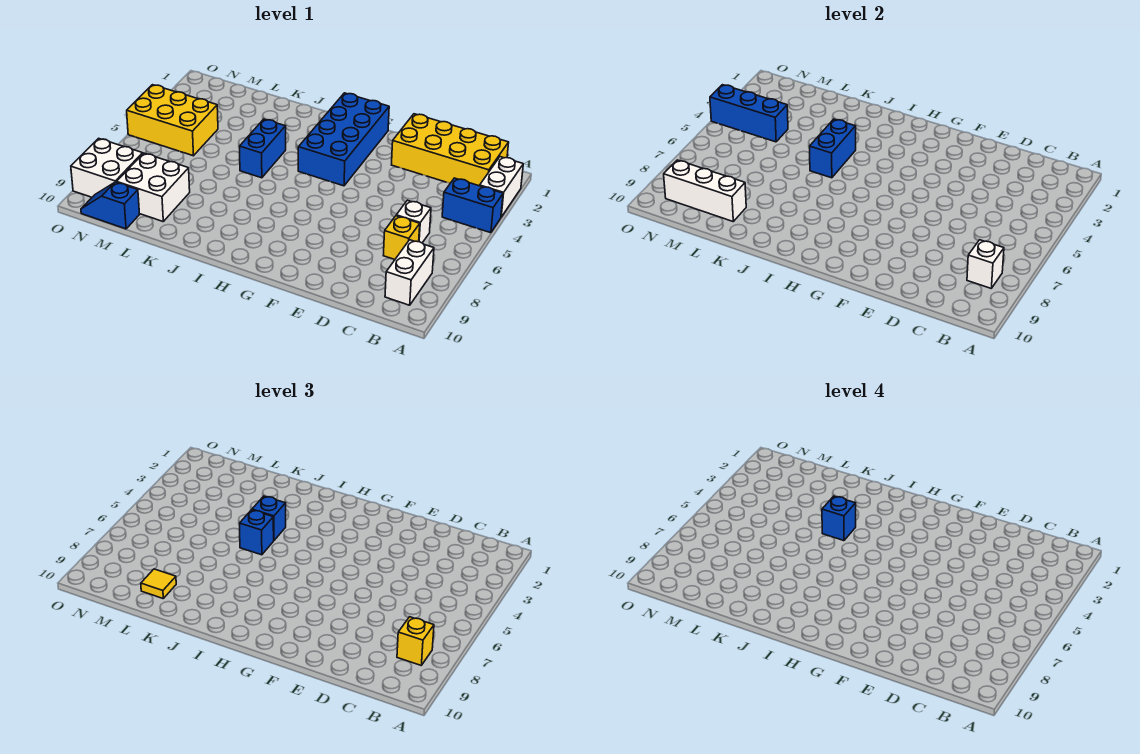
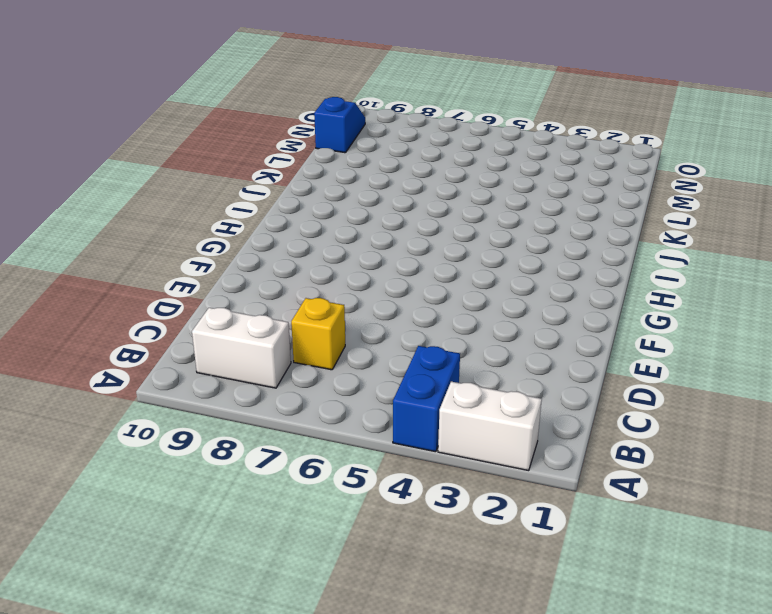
none -> yellow 2x4 brick [392,114,509,186]
none -> white 1x1 brick [396,200,431,243]
none -> blue 2x4 brick [298,93,389,186]

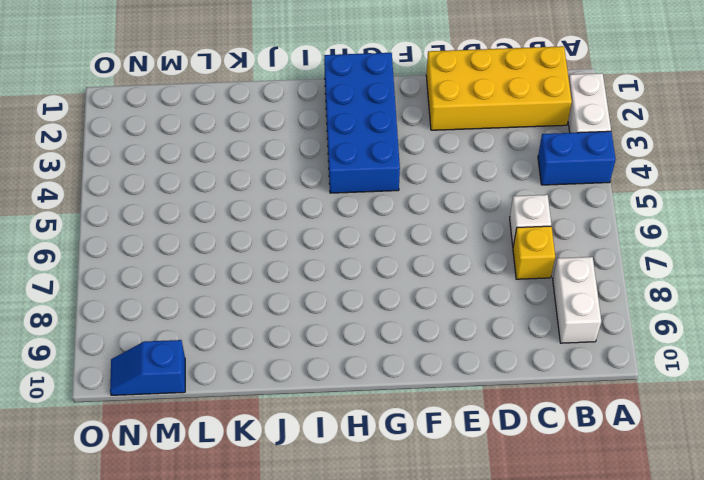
none -> blue 1x2 brick [240,119,286,178]
none -> white 2x2 brick [117,153,190,221]
none -> yellow 2x3 brick [127,85,218,156]

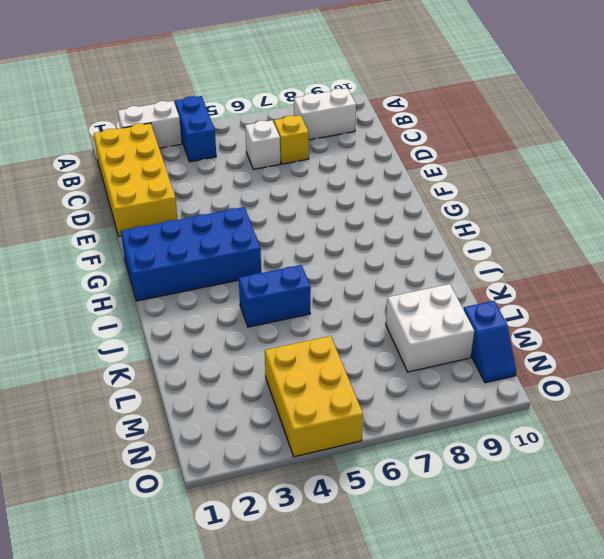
none -> white 2x2 brick [71,138,143,197]
none -> white 1x1 brick [967,240,1004,288]
none -> blue 1x2 brick [810,119,856,178]

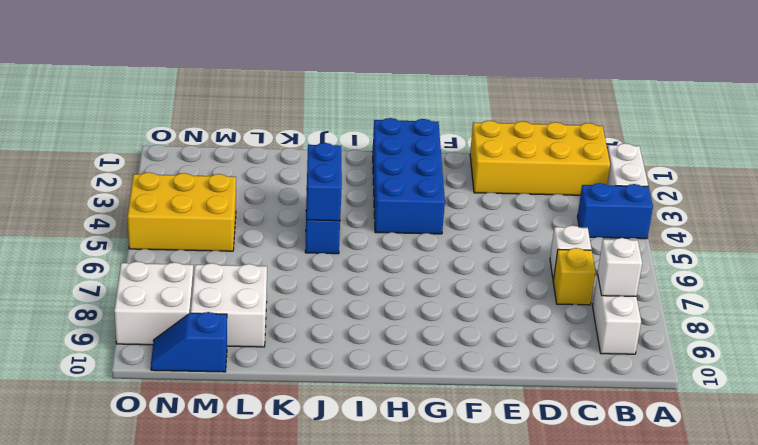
none -> white 1x3 brick [664,160,746,221]
none -> blue 1x3 brick [710,85,788,142]
none -> yellow 1x1 brick [397,617,434,665]

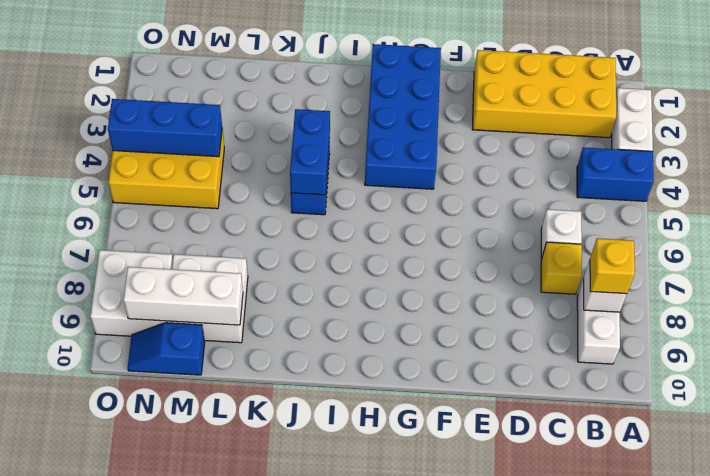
none -> blue 1x1 brick [252,496,286,540]
none -> blue 1x1 brick [240,510,274,555]
none -> yellow 1x1 tile [141,569,176,598]

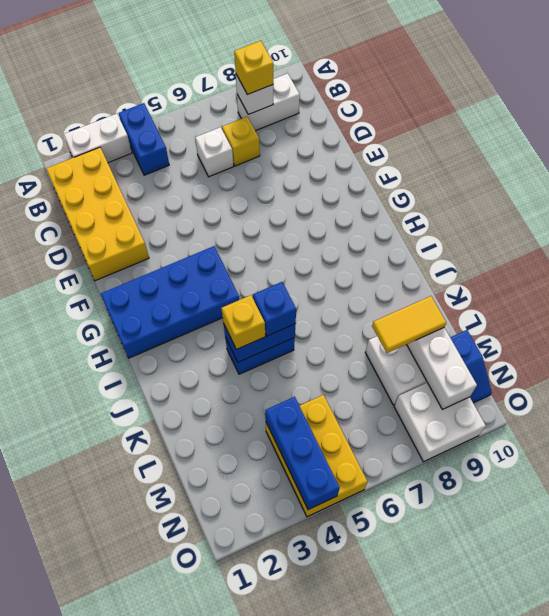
yellow 1x1 brick [221,295,265,349] -> blue 1x1 brick [252,496,286,540]
yellow 1x2 tile [372,296,446,353] -> yellow 1x1 tile [141,569,176,598]
none -> blue 1x1 brick [822,496,856,541]

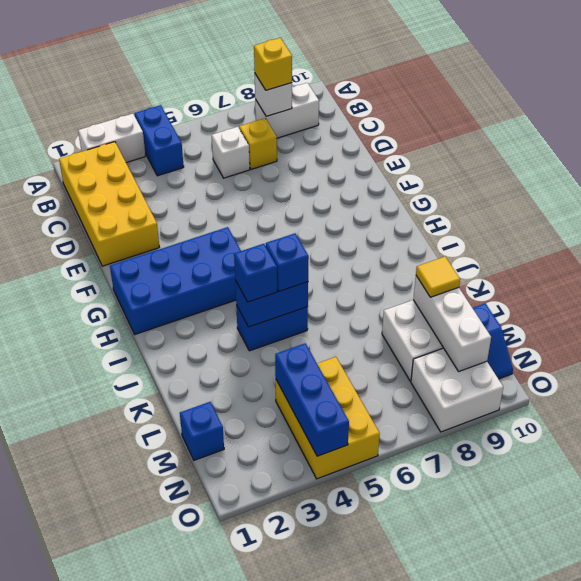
blue 1x1 brick [180,402,224,460] -> blue 1x1 brick moved to [822,496,856,541]

